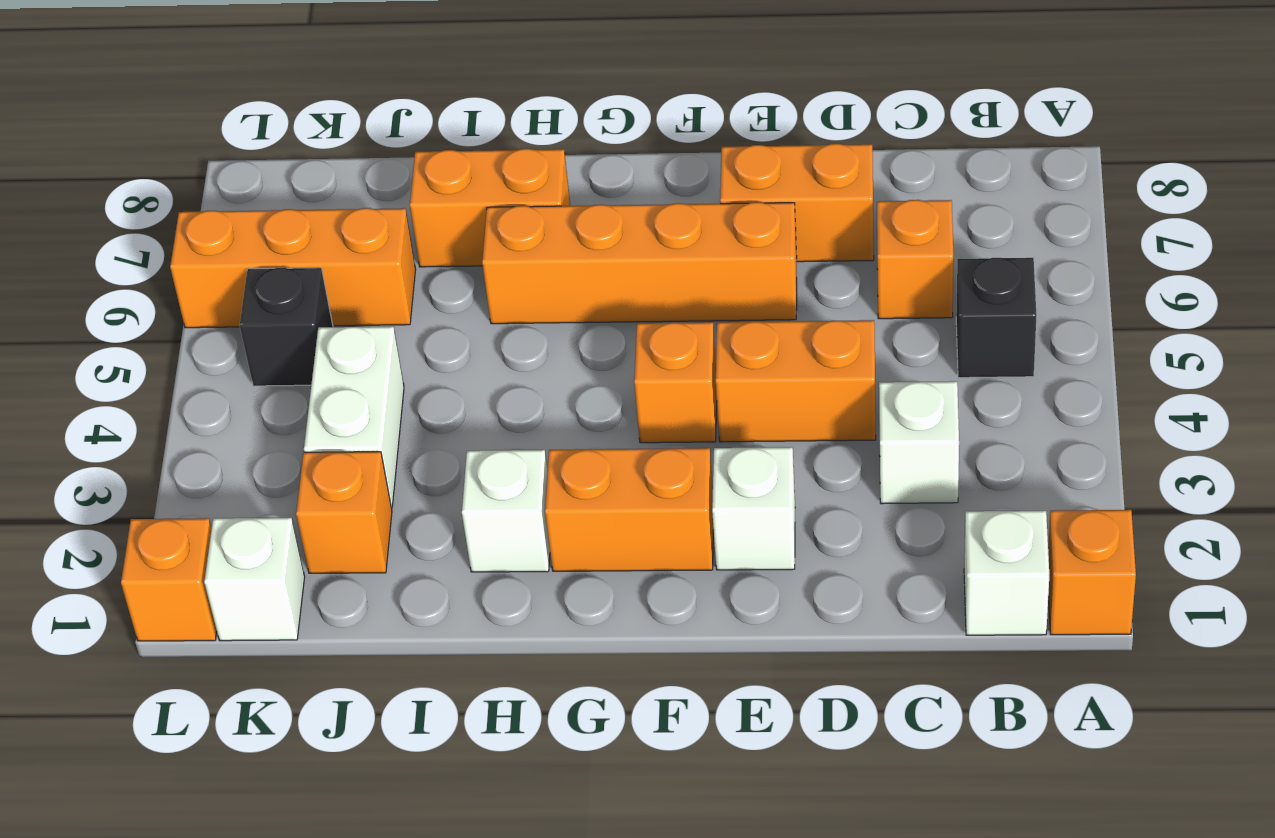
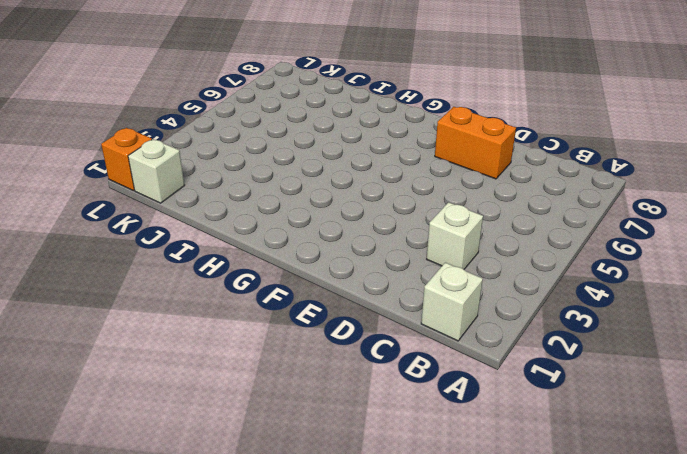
none -> orange 1x1 brick [1048,510,1136,635]
none -> black 1x1 brick [956,258,1036,378]
none -> orange 1x1 brick [877,200,953,319]

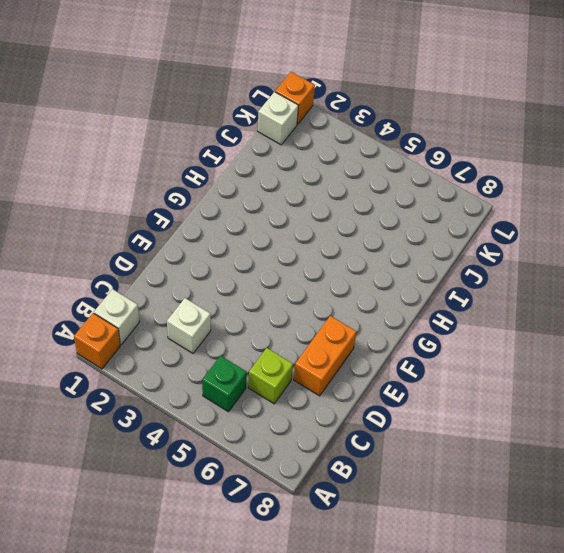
green 1x1 brick [202,355,247,412] -> black 1x1 brick [956,258,1036,378]
lime 1x1 brick [248,348,293,404] -> orange 1x1 brick [877,200,953,319]
none -> orange 1x2 brick [716,320,876,442]
none -> white 1x1 brick [712,447,795,570]
none -> orange 1x4 brick [482,202,797,324]

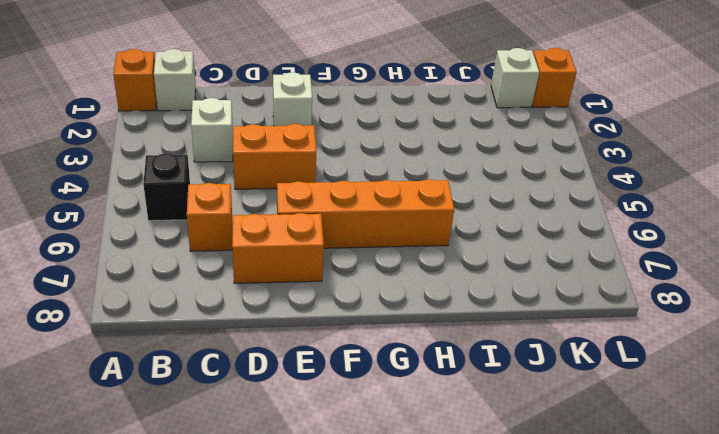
none -> orange 1x2 brick [545,448,714,571]
none -> orange 1x1 brick [634,322,717,443]
none -> white 1x1 brick [462,450,550,572]

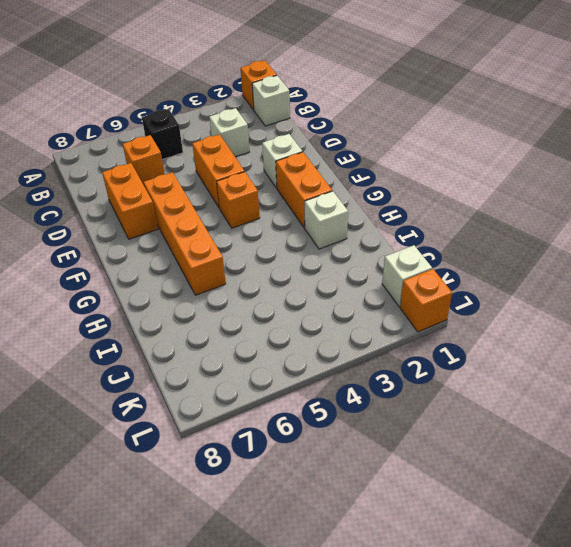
none -> orange 1x2 brick [410,149,570,267]
none -> orange 1x1 brick [296,452,392,573]
none -> white 1x2 brick [304,327,404,508]

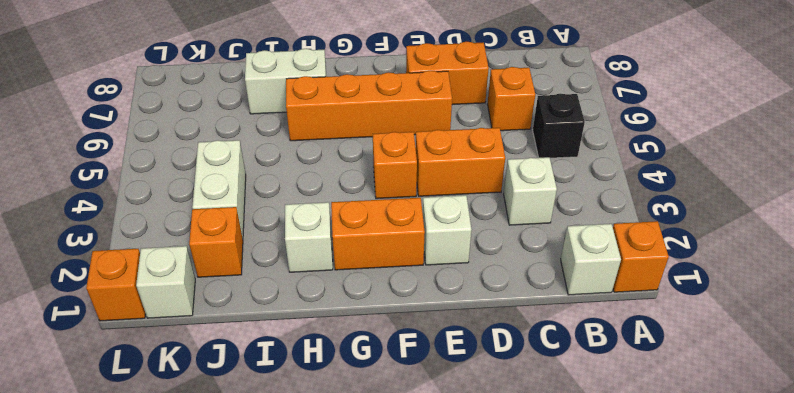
white 1x2 brick [245,49,327,114] -> orange 1x2 brick [410,149,570,267]
none -> orange 1x3 brick [170,208,416,328]
none -> black 1x1 brick [240,268,333,386]

